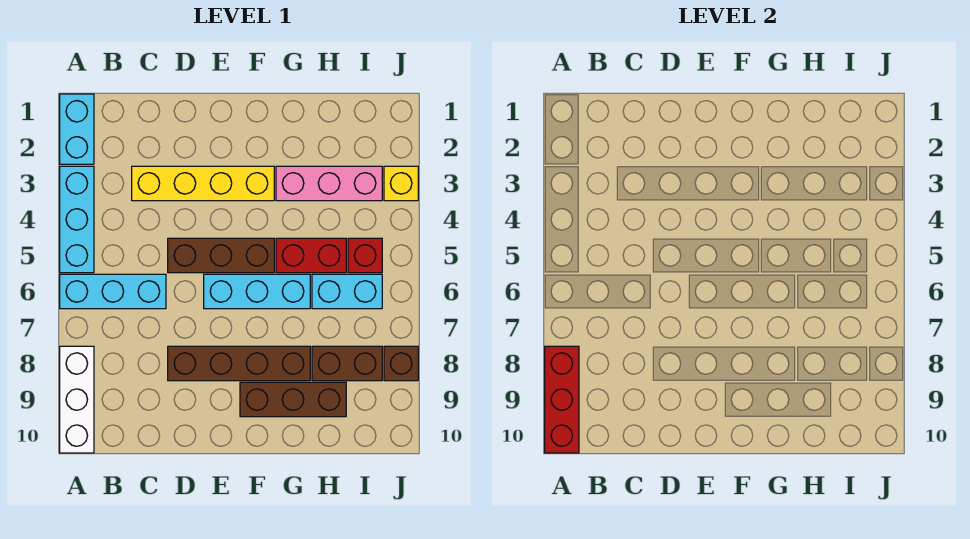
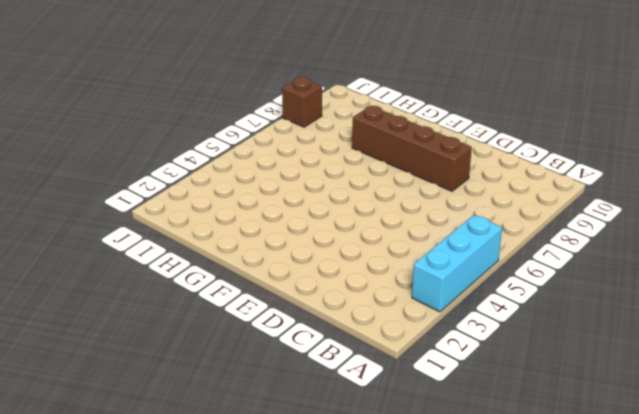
none -> cyan 1x2 brick [60,94,94,164]
none -> cyan 1x3 brick [60,274,166,309]
none -> white 1x3 brick [60,346,94,453]

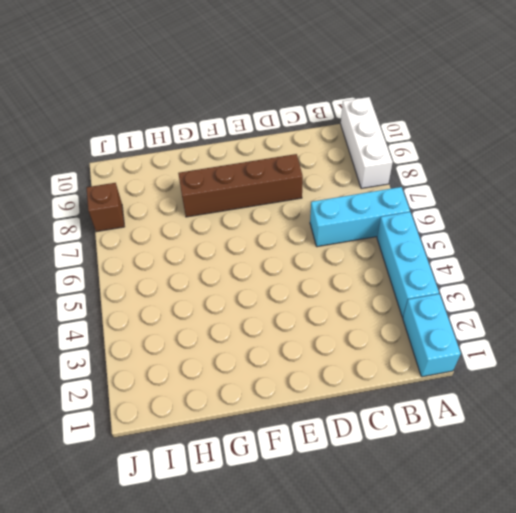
none -> yellow 1x4 brick [132,166,274,201]
none -> brown 1x3 brick [168,238,274,273]
none -> cyan 1x3 brick [204,274,310,309]

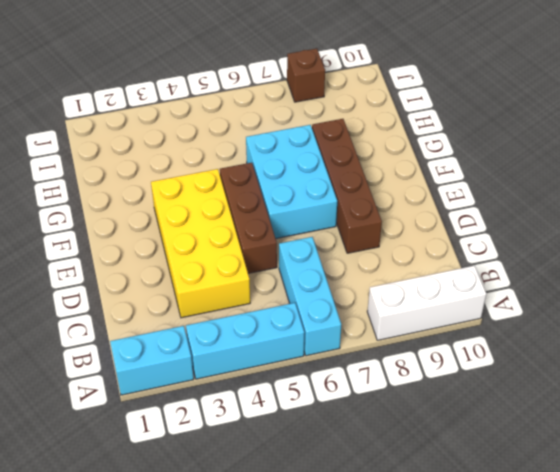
yellow 2x4 brick [151,169,250,318] -> yellow 1x4 brick [132,166,274,201]
cyan 2x3 brick [246,125,337,238] -> cyan 1x3 brick [204,274,310,309]
none -> brown 1x3 brick [240,382,346,417]
none -> pink 1x3 brick [276,166,382,201]
none -> red 1x2 brick [276,238,346,273]

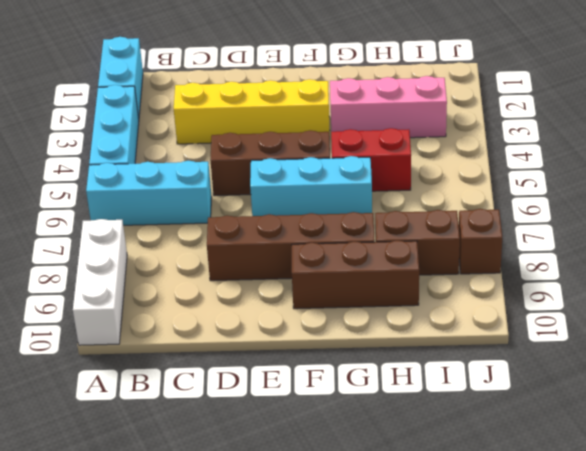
none -> cyan 1x2 brick [312,274,382,309]
none -> red 1x1 brick [348,238,382,273]
none -> yellow 1x1 brick [384,166,418,201]

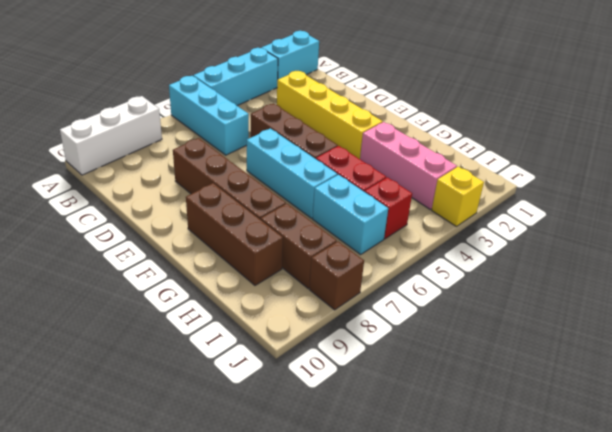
none -> red 1x3 brick [545,346,579,453]

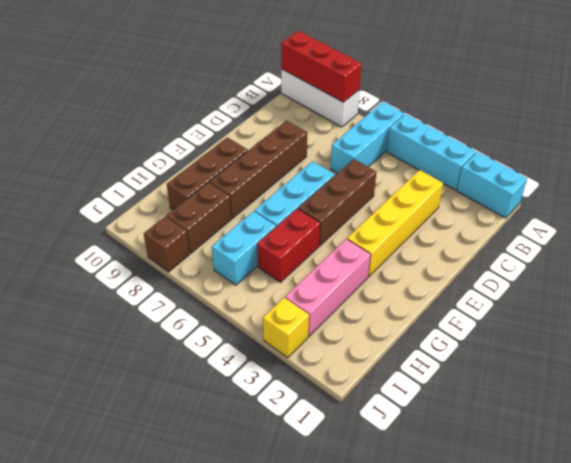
none -> red 1x1 brick [348,238,382,273]

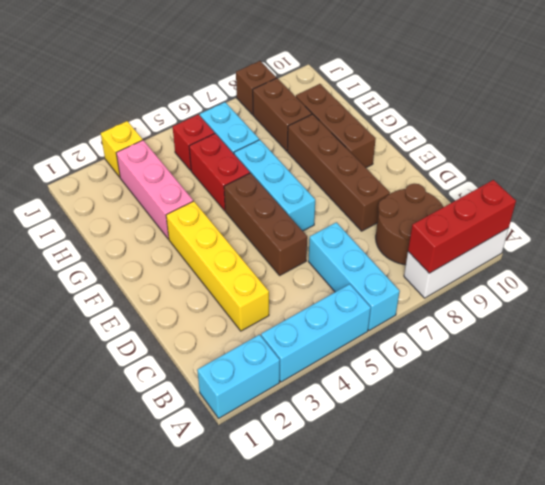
brown 2x2 round brick [376,184,443,265] -> none

